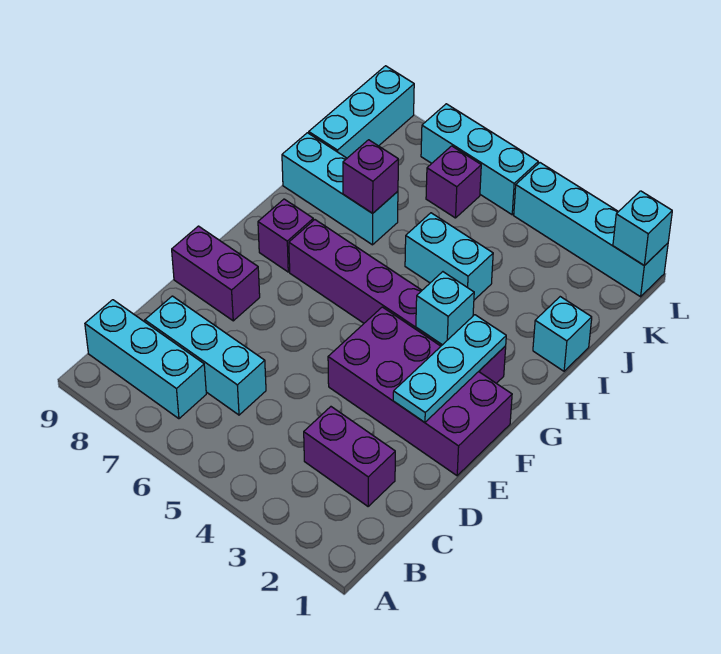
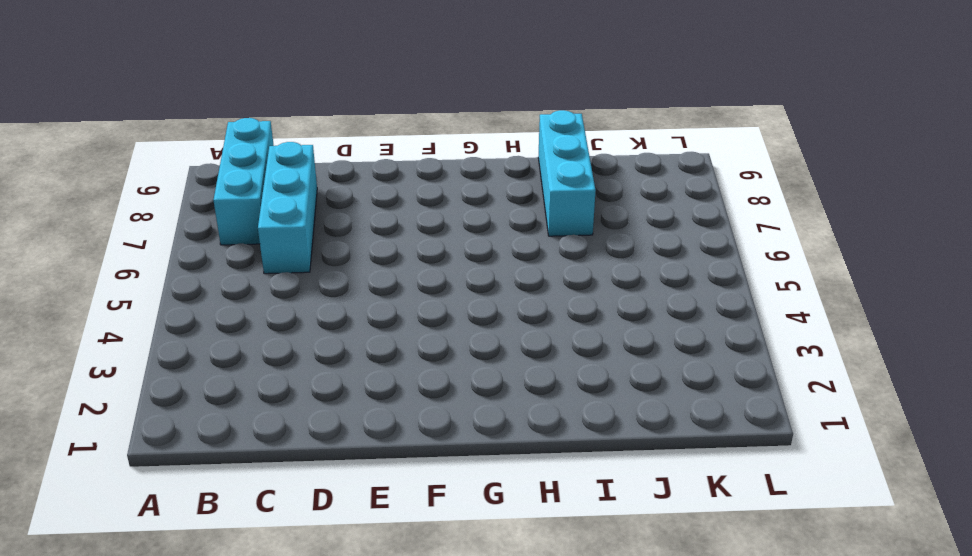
none -> purple 1x2 brick [304,407,395,506]
none -> purple 2x4 brick [328,307,512,476]
none -> purple 1x2 brick [172,226,260,321]

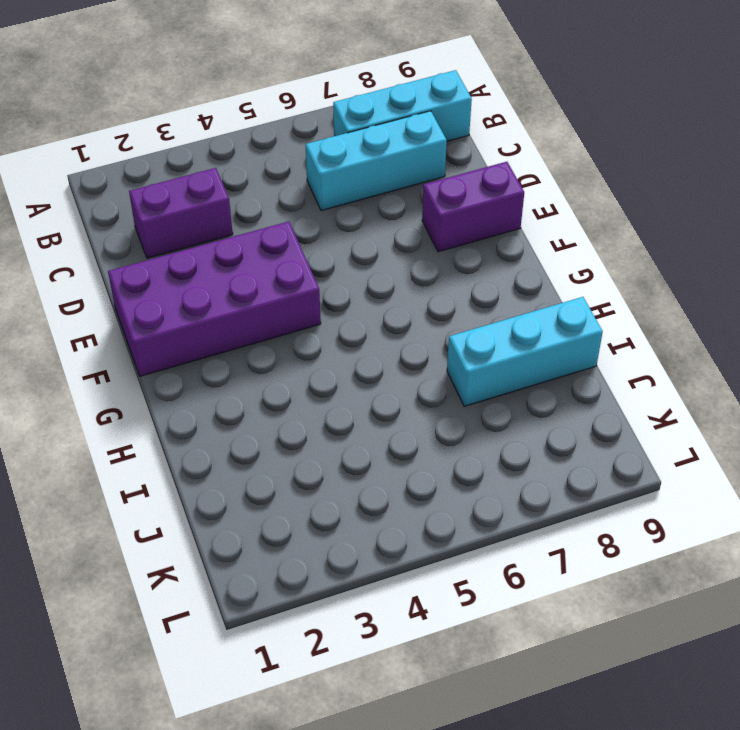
none -> purple 1x6 brick [289,220,506,383]
none -> purple 1x1 brick [258,199,313,272]
none -> cyan 1x1 brick [533,297,592,371]

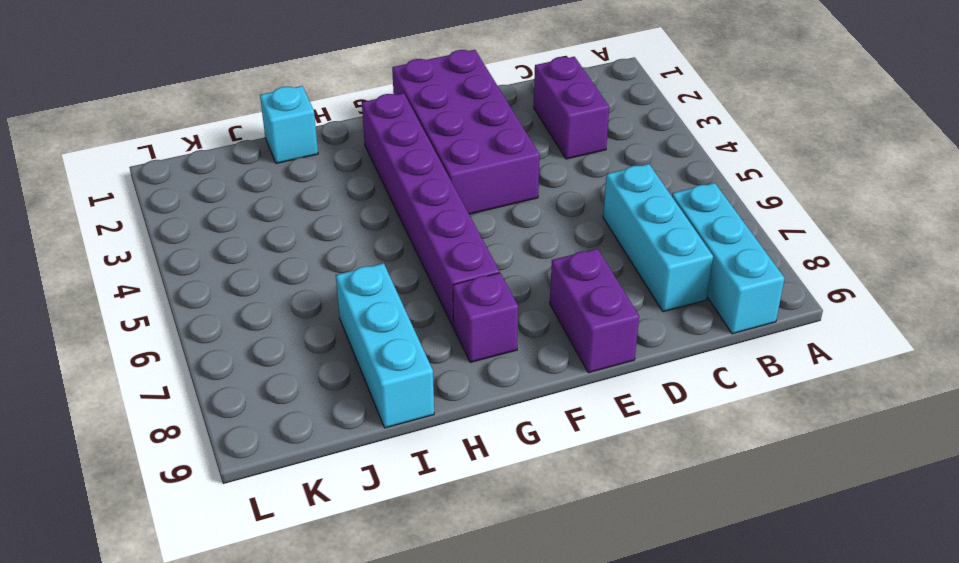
none -> cyan 1x2 brick [405,213,493,300]
none -> cyan 1x3 brick [309,66,414,158]
none -> purple 1x1 brick [426,146,481,218]

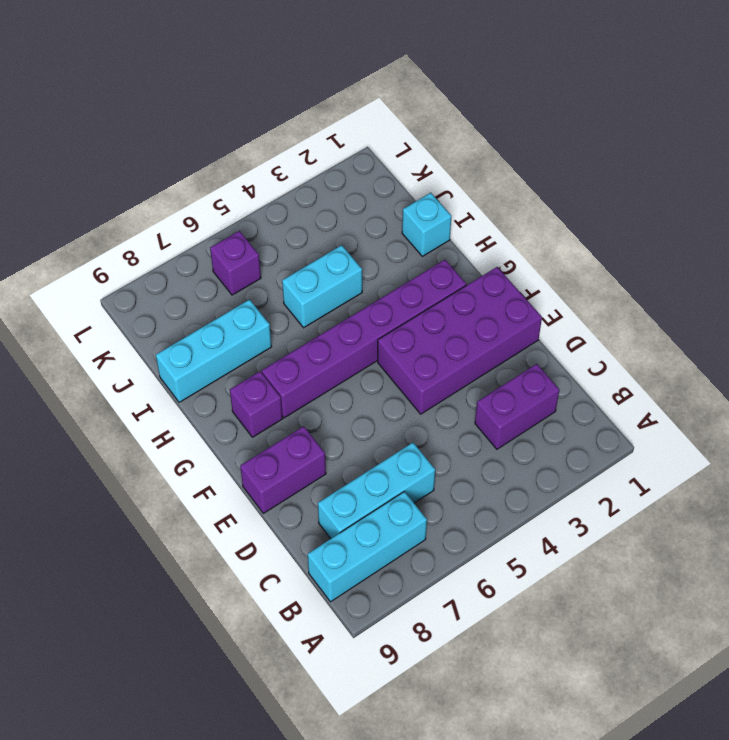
none -> cyan 1x3 brick [309,66,414,158]
none -> cyan 1x4 brick [514,163,668,297]
none -> cyan 1x3 brick [421,104,538,215]

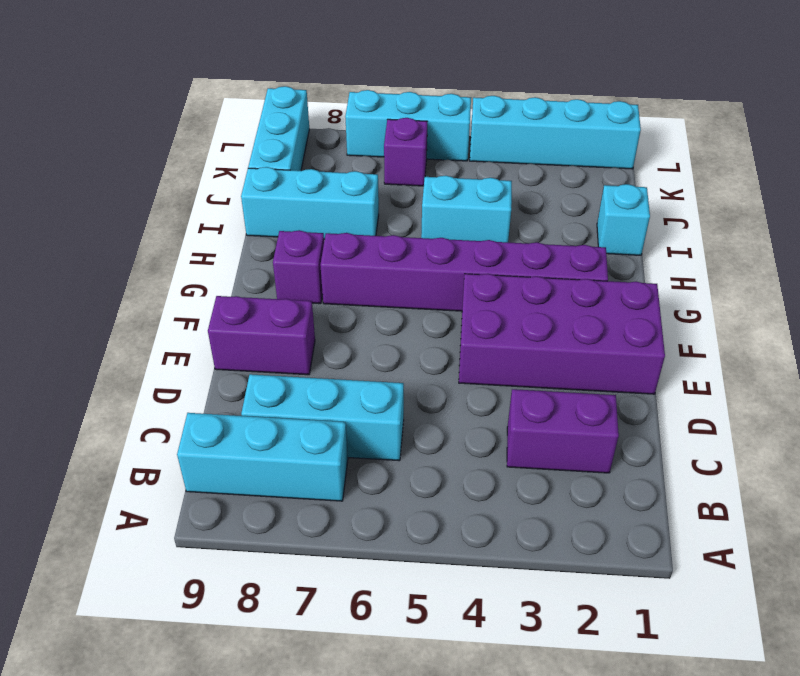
none -> cyan 1x3 plate [393,315,506,422]
none -> cyan 1x1 brick [416,272,474,345]
none -> purple 1x1 brick [343,140,398,213]

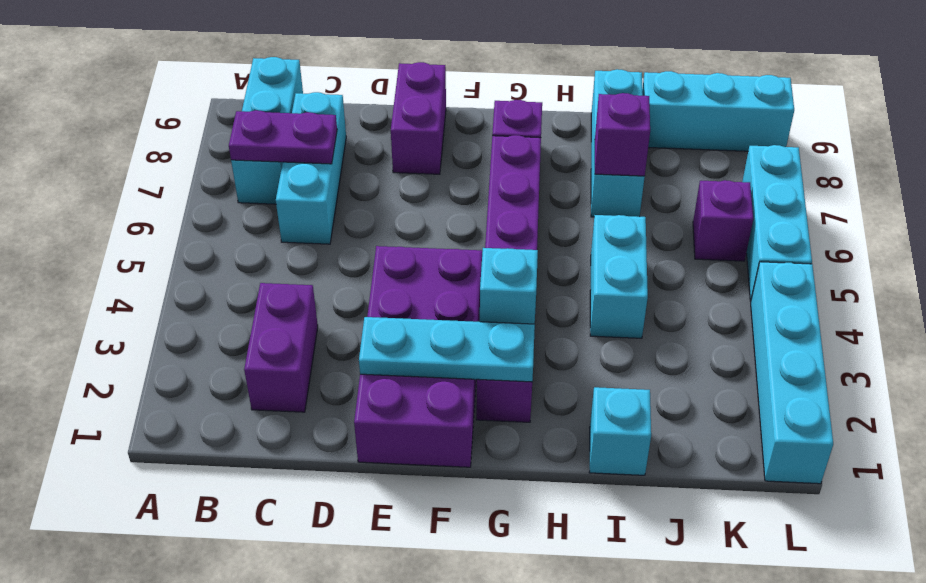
purple 1x2 plate [229,110,337,164] -> none
none -> cyan 1x1 brick [613,191,672,266]

